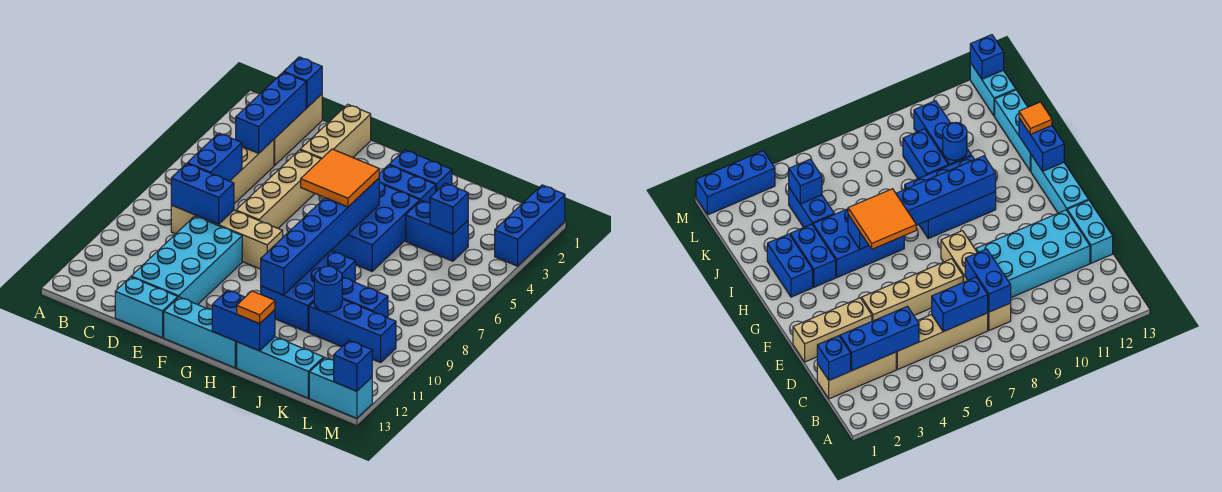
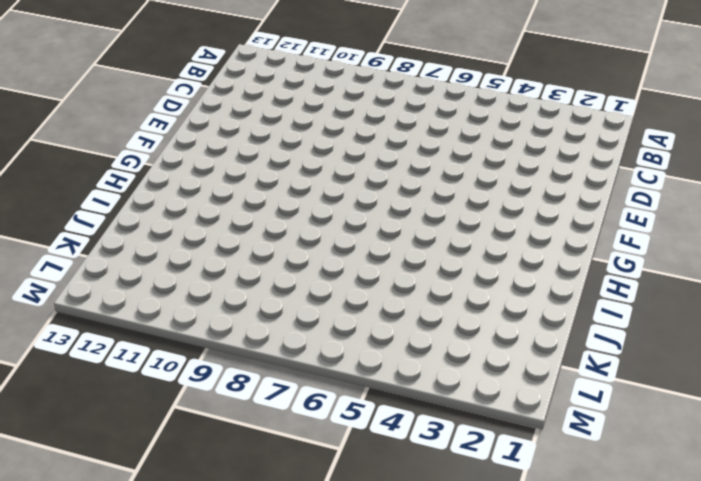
none -> tan 1x3 brick [274,94,322,165]
none -> tan 1x4 brick [230,140,274,204]
none -> tan 1x4 brick [171,205,283,269]

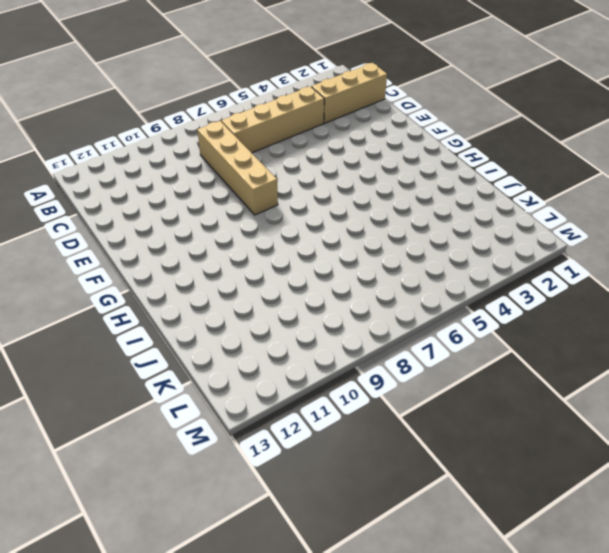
none -> cyan 2x4 brick [131,216,242,305]
none -> cyan 1x2 brick [115,277,178,338]
none -> tan 1x3 brick [300,104,371,159]

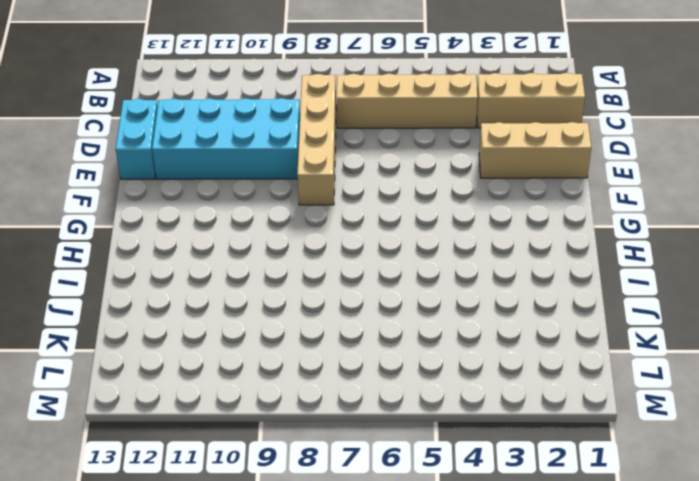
none -> tan 1x4 brick [236,150,321,228]
none -> cyan 1x3 brick [164,297,237,368]
none -> blue 1x2 brick [389,150,452,191]

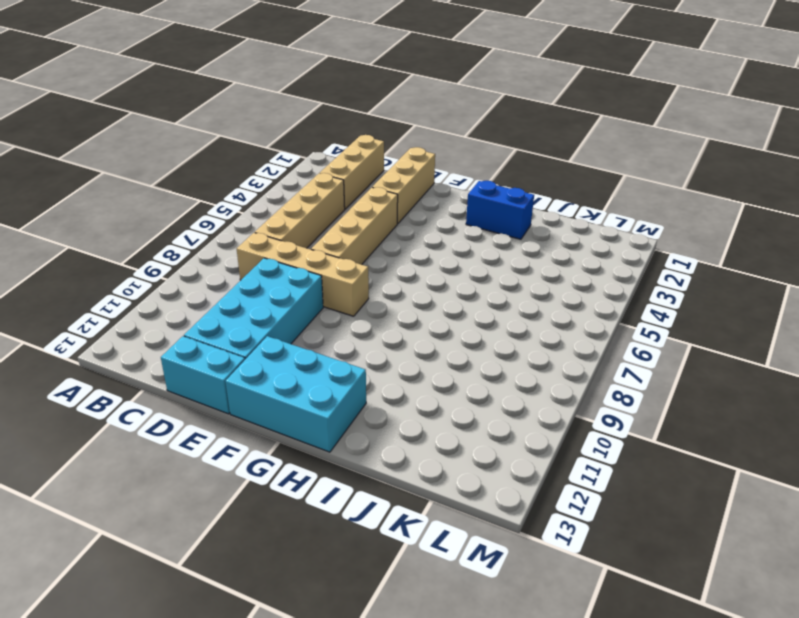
cyan 2x3 brick [226,336,366,452] -> cyan 1x3 brick [164,297,237,368]
none -> blue 1x2 brick [379,165,436,203]
none -> blue 2x3 brick [331,182,420,271]
none -> blue 2x3 brick [261,251,355,332]

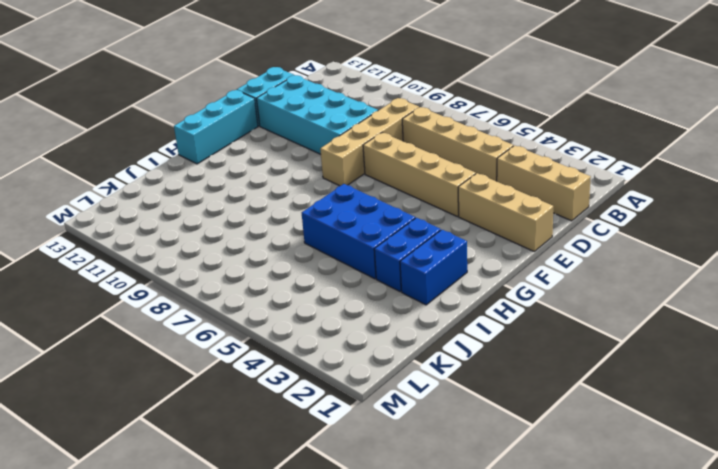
none -> blue 2x3 brick [261,251,355,332]
none -> cyan 1x3 brick [237,337,324,398]
none -> blue 1x2 brick [406,201,468,261]

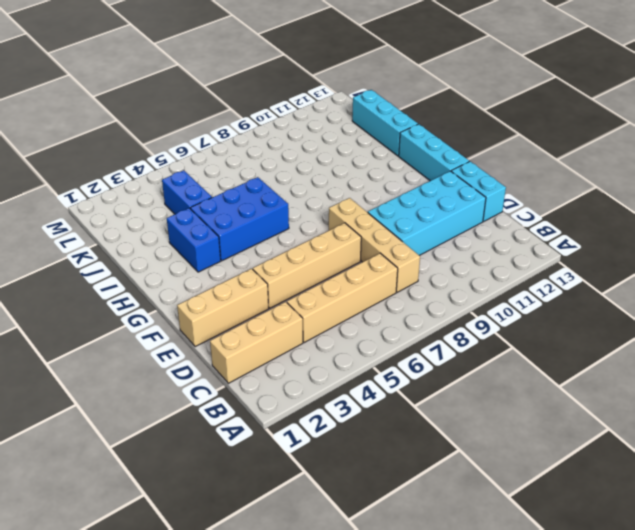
none -> blue 1x2 brick [389,150,452,191]
none -> blue 2x3 brick [261,251,355,332]
none -> blue 1x2 brick [342,277,388,318]

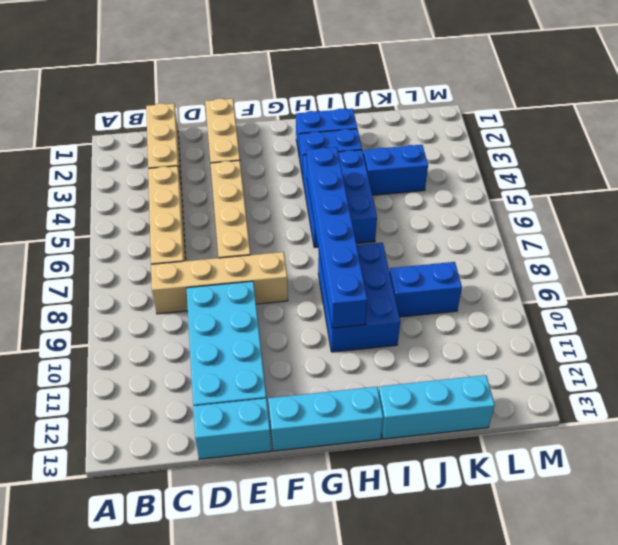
none -> blue 1x3 brick [309,299,396,363]
none -> cyan 1x2 brick [309,358,372,418]
none -> blue 1x3 brick [495,185,565,266]

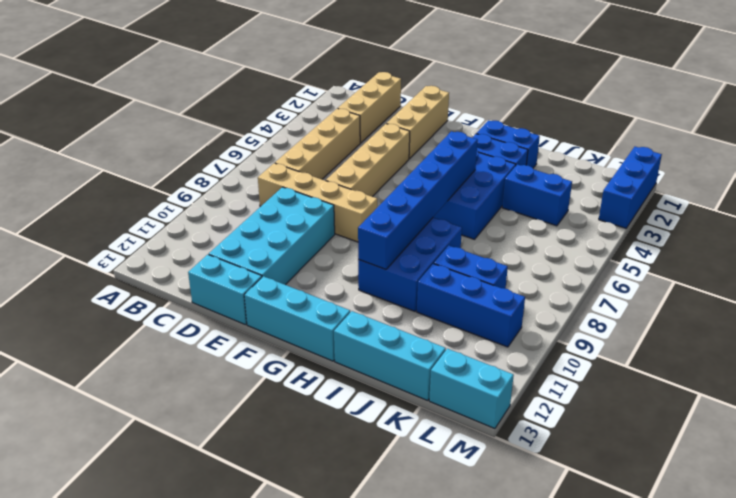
none -> blue 1x1 brick [284,57,322,108]
none -> blue 1x3 brick [236,72,306,153]
none -> blue 1x2 brick [187,133,242,181]

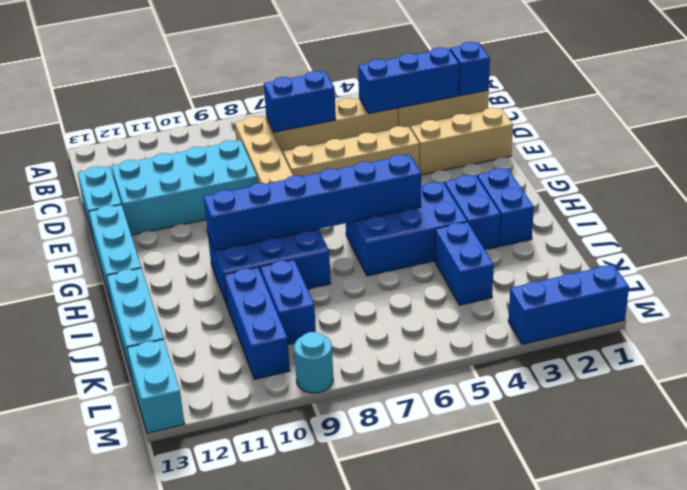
cyan 1x1 round brick [294,332,333,393] -> none
none -> blue 1x2 brick [171,163,234,224]
none -> blue 1x2 brick [212,290,275,351]
none -> blue 1x1 round brick [314,266,342,312]

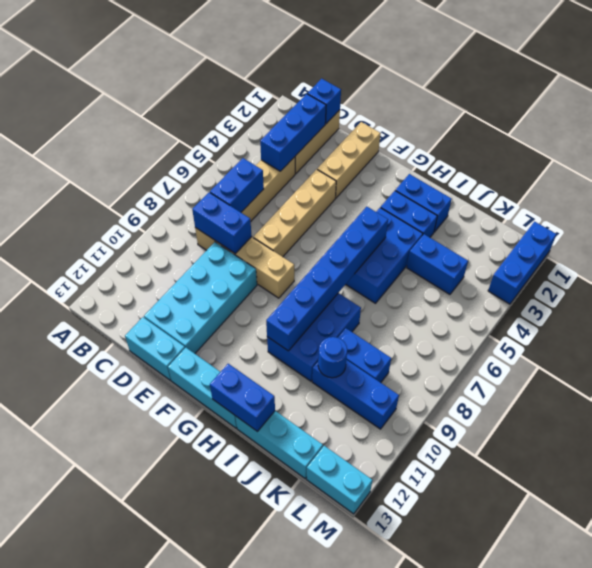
none -> blue 1x1 brick [430,183,468,234]
none -> blue 1x1 brick [334,340,372,391]
none -> orange 2x2 tile [301,149,379,207]

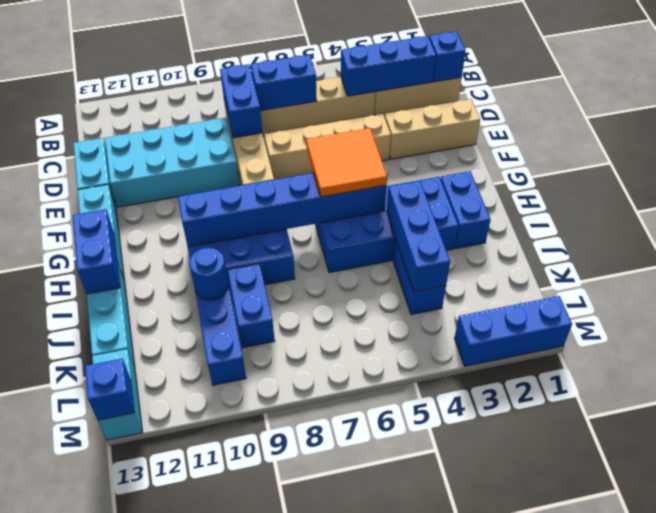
blue 1x3 brick [387,181,450,292] -> blue 1x1 brick [430,183,468,234]
none -> orange 1x1 tile [237,291,275,324]

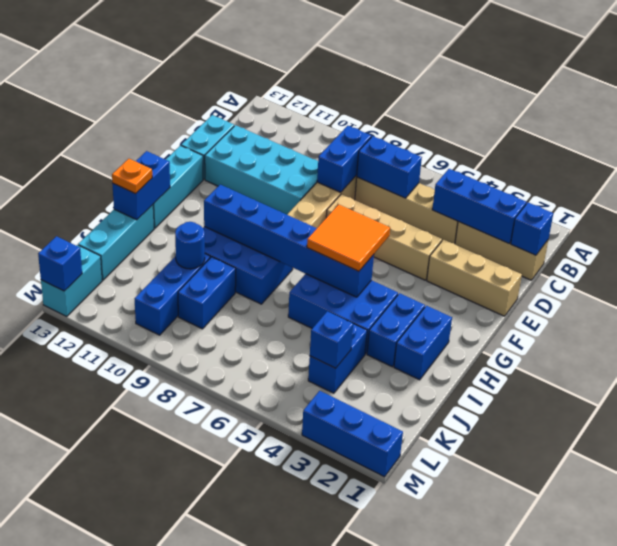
orange 1x1 plate [112,159,152,194] -> orange 1x1 tile [237,291,275,324]

